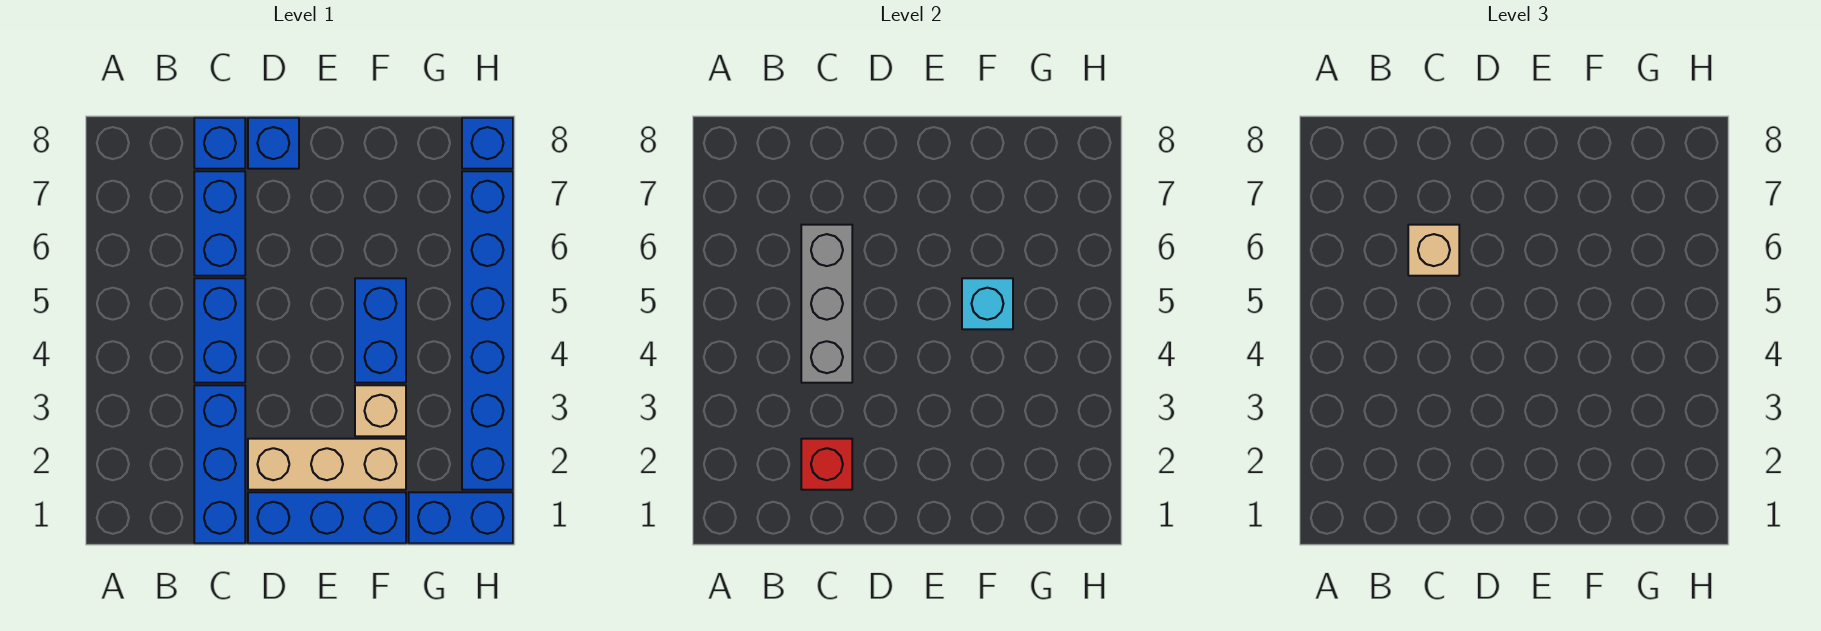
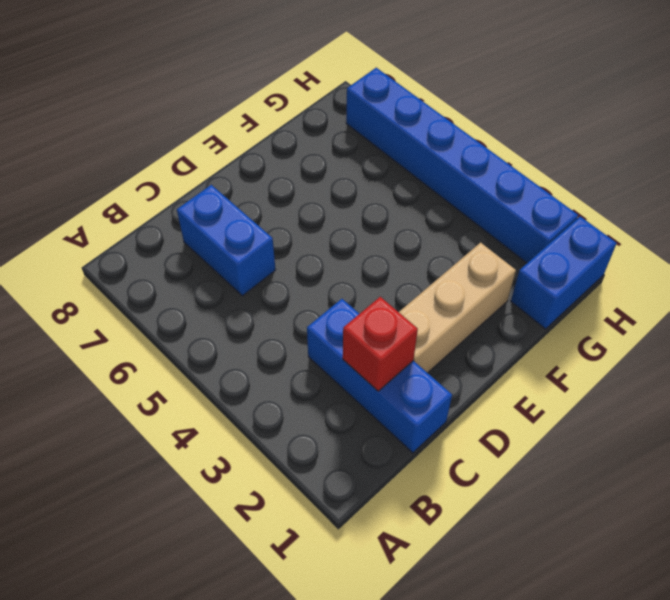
none -> blue 1x2 brick [194,278,245,383]
none -> blue 1x1 brick [194,118,245,169]
none -> blue 1x3 brick [248,492,406,543]

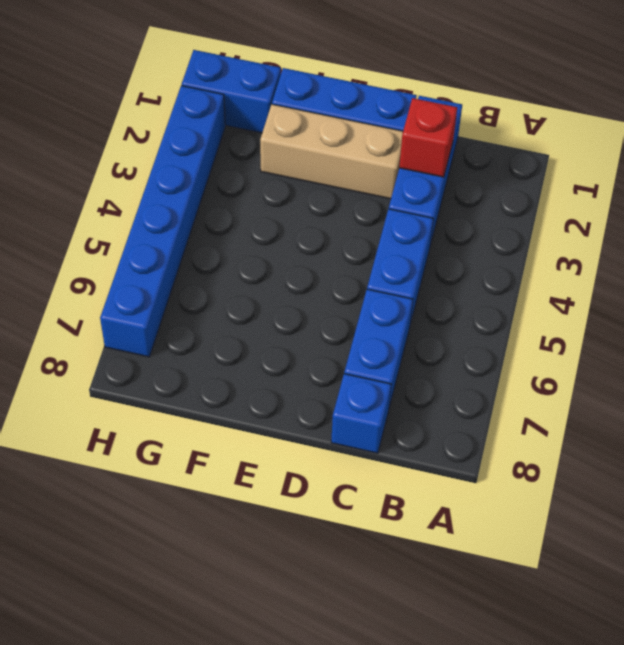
none -> blue 1x1 brick [248,118,299,169]
none -> tan 1x1 brick [355,385,406,436]
none -> blue 1x2 brick [355,278,406,383]

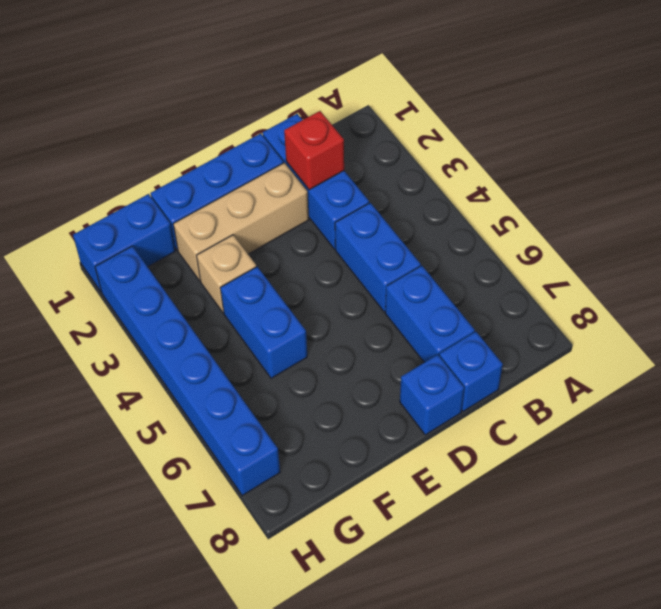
none -> blue 1x1 brick [462,118,513,169]
none -> grey 1x3 brick [801,225,852,383]
none -> cyan 1x1 brick [962,278,1013,329]

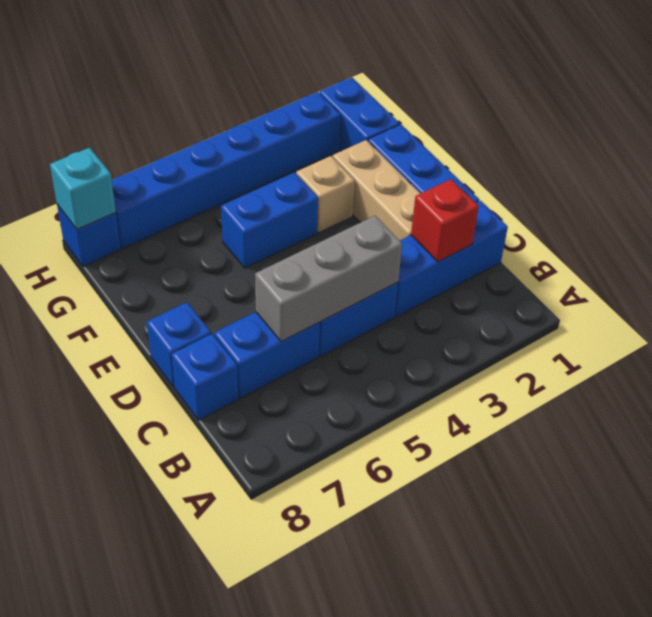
cyan 1x1 brick [50,148,116,229] -> cyan 1x1 brick moved to [962,278,1013,329]
none -> tan 1x1 brick [1408,225,1459,276]

